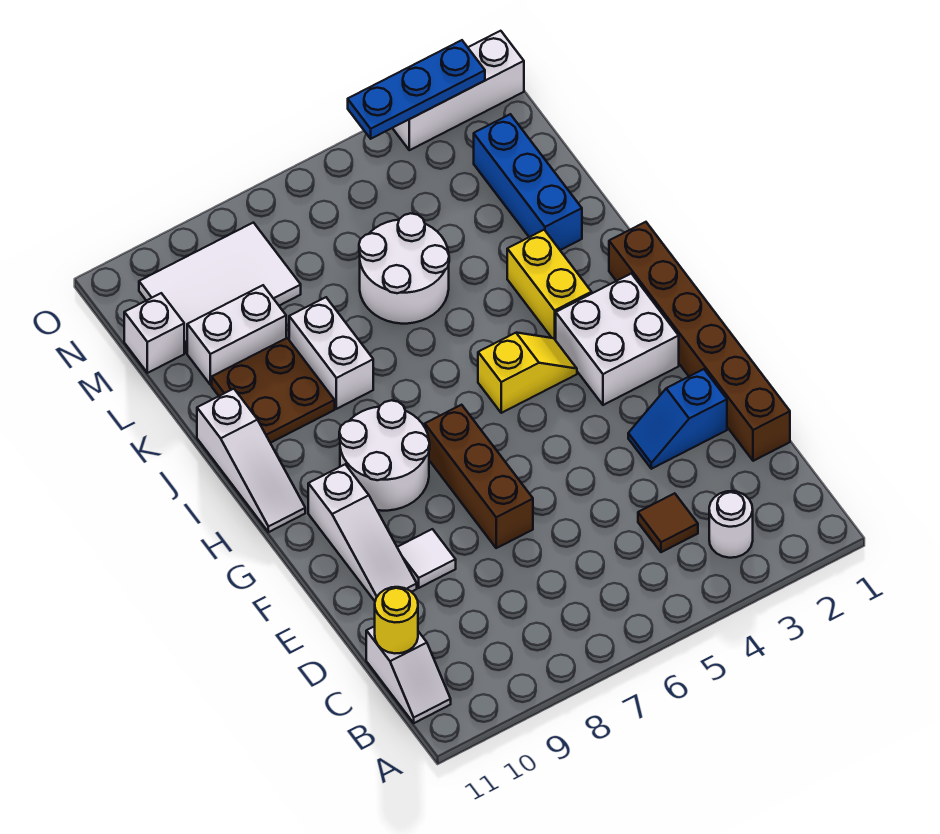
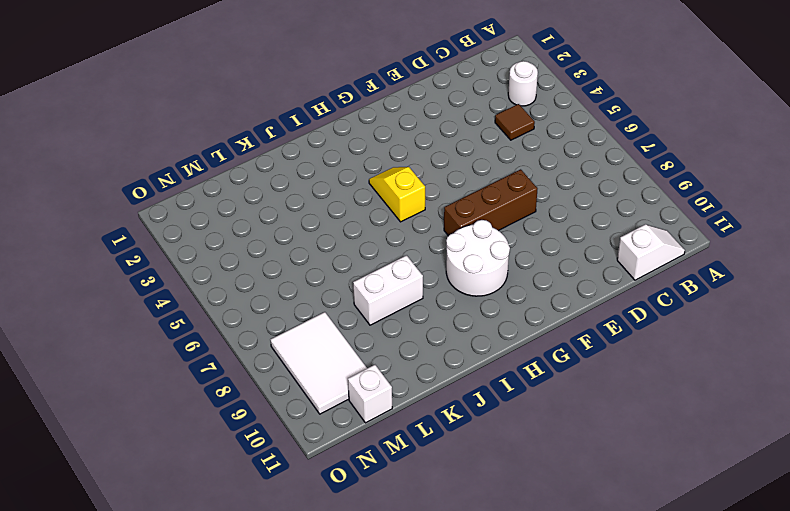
none -> brown 1x6 brick [609,222,790,461]
none -> blue 1x2 slope [628,369,727,469]
none -> white 1x1 tile [397,529,456,588]

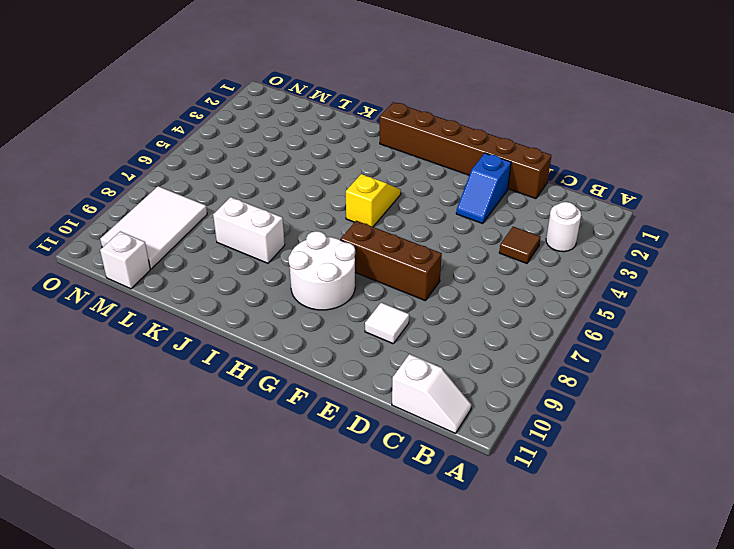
none -> white 1x3 slope [308,464,417,601]
none -> white 2x2 brick [556,274,679,405]
none -> white 1x3 slope [197,389,305,532]

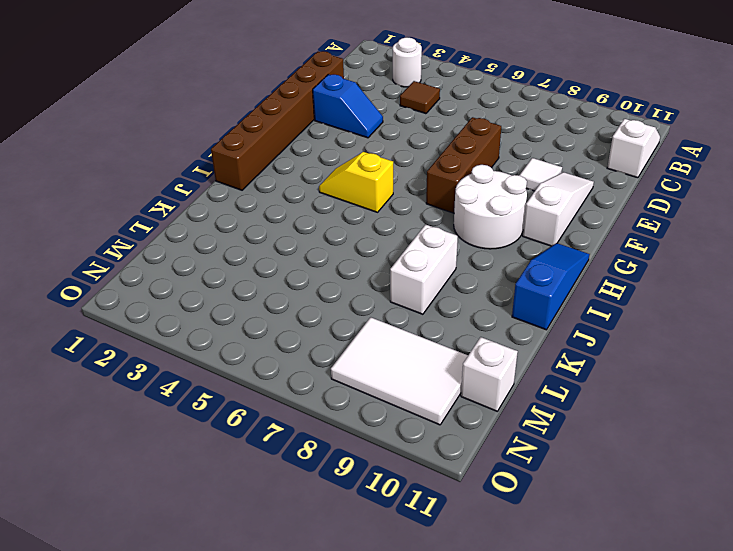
blue 1x3 slope [512,243,590,330] -> white 1x3 slope [197,389,305,532]
none -> white 2x2 brick [556,274,679,405]
none -> yellow 1x2 brick [507,230,592,340]
none -> brown 2x2 plate [212,338,335,443]

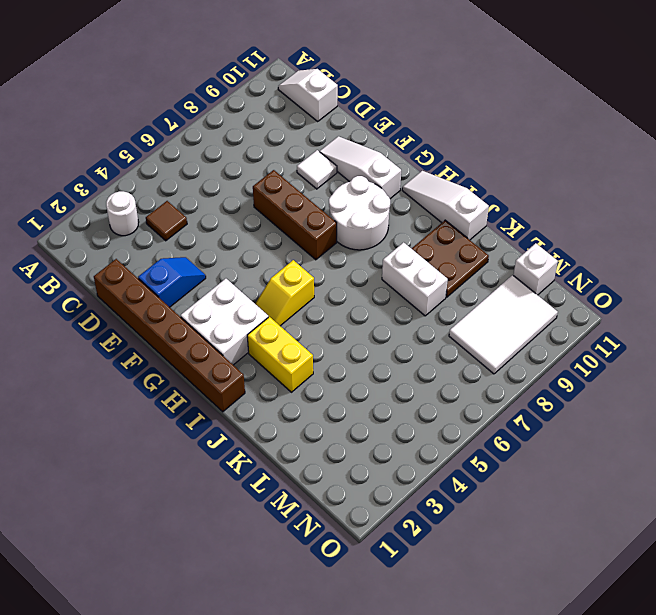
none -> blue 1x3 brick [474,114,582,250]
none -> white 2x2 round brick [359,213,449,324]
none -> white 1x2 brick [187,285,286,385]

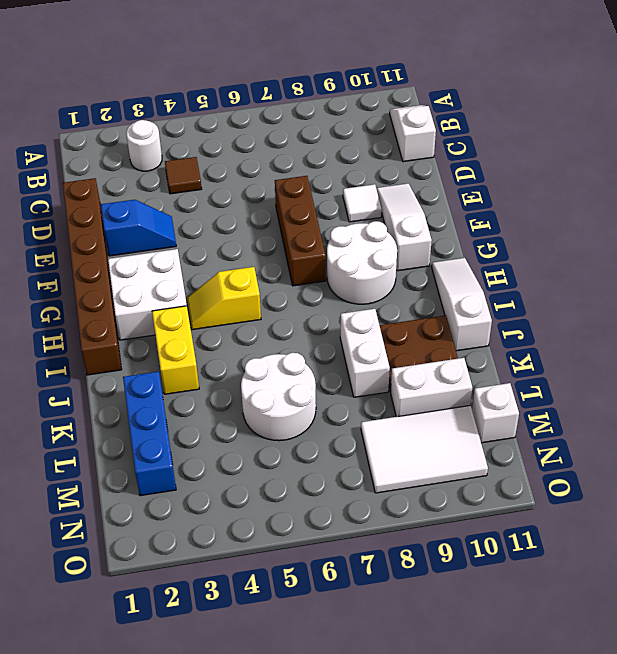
none -> white 1x3 brick [393,31,524,150]
none -> yellow 1x1 round brick [375,587,418,653]
none -> blue 1x3 plate [348,40,485,139]

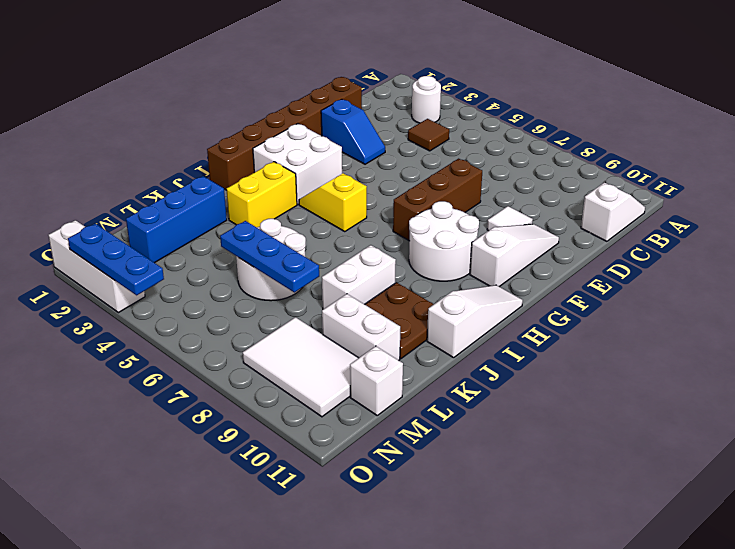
blue 1x3 plate [220,221,319,292] -> none
none -> yellow 1x1 round brick [375,587,418,653]

